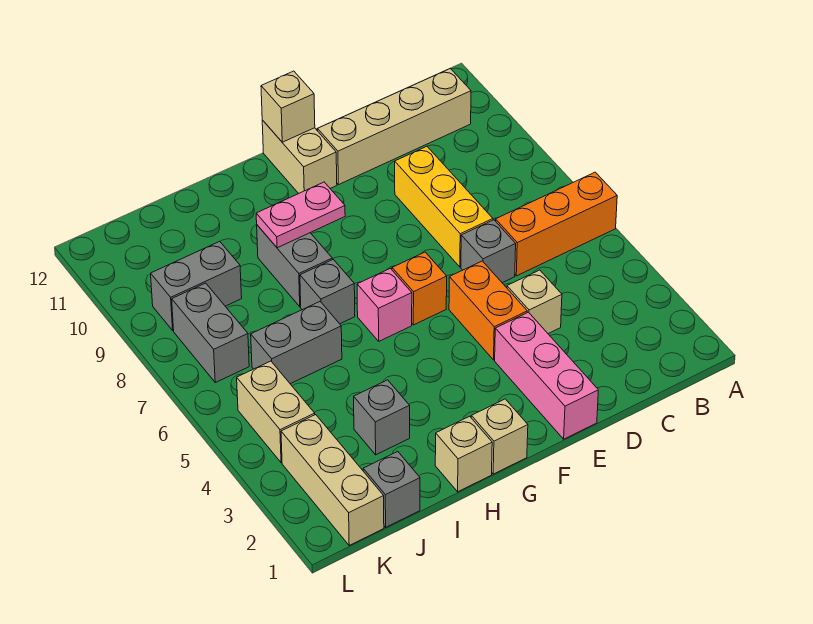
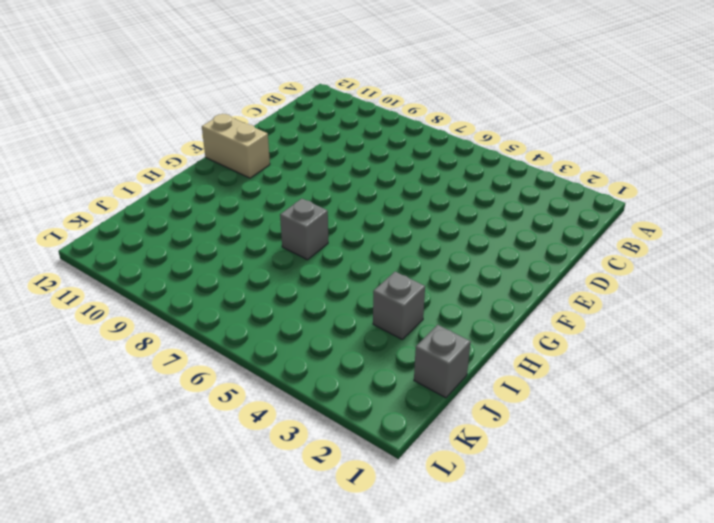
none -> orange 1x3 brick [496,172,617,276]
none -> tan 1x4 brick [318,69,471,185]
none -> tan 1x1 brick [507,270,562,334]

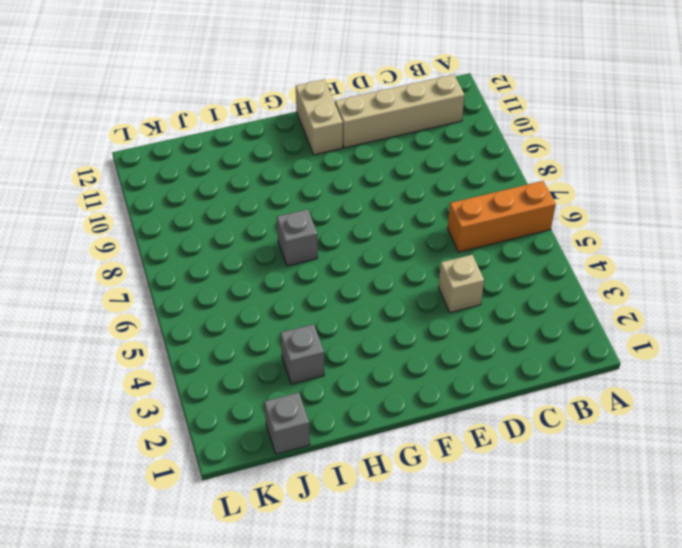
none -> grey 1x1 brick [461,220,516,283]
none -> yellow 1x3 brick [395,146,493,267]
none -> pink 1x3 brick [495,312,598,439]

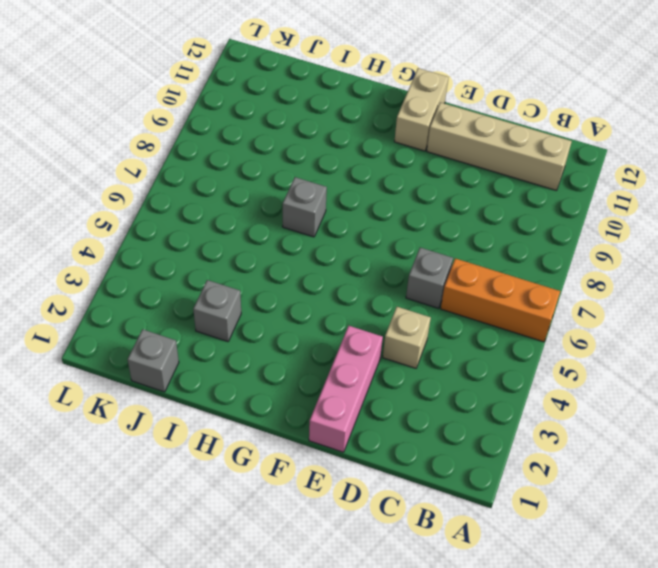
none -> yellow 1x3 brick [395,146,493,267]
none -> orange 1x2 brick [449,261,527,360]
none -> orange 1x1 brick [392,252,447,325]

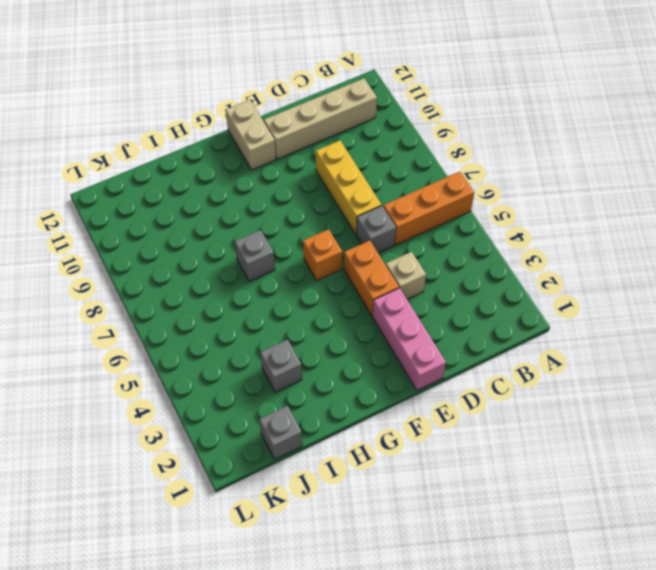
none -> tan 1x1 brick [471,399,528,474]
none -> pink 1x1 brick [357,268,412,341]
none -> tan 1x1 brick [435,416,492,492]

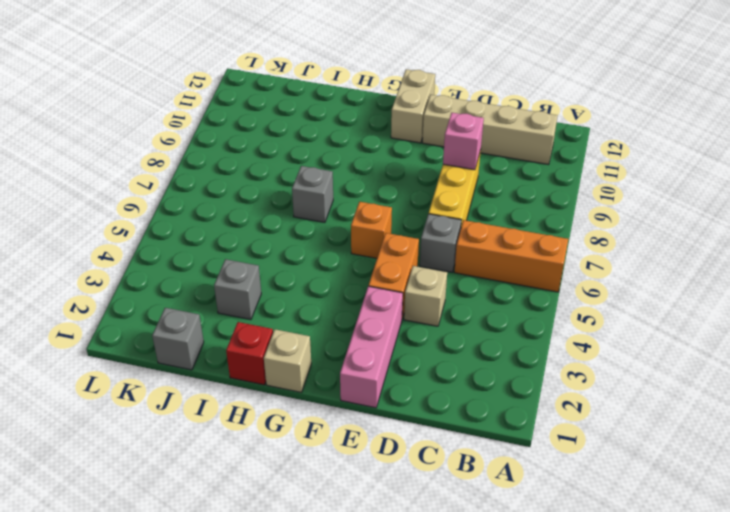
pink 1x1 brick [443,113,484,170] -> pink 1x1 brick moved to [357,268,412,341]
red 1x1 brick [226,322,273,385] -> tan 1x1 brick [435,416,492,492]
none -> grey 1x2 brick [257,225,332,307]
none -> grey 1x2 brick [251,302,342,384]
none -> grey 1x2 brick [151,241,242,330]

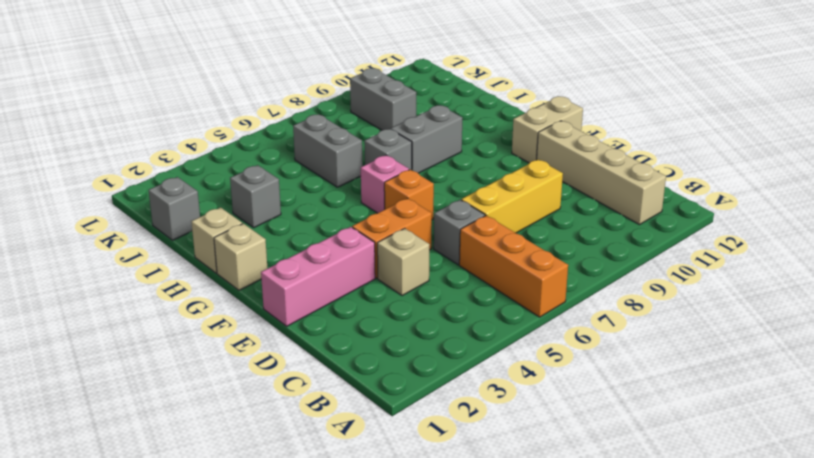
none -> tan 1x3 brick [281,415,384,545]
none -> tan 1x2 brick [237,361,315,463]
none -> grey 1x2 brick [172,283,249,383]

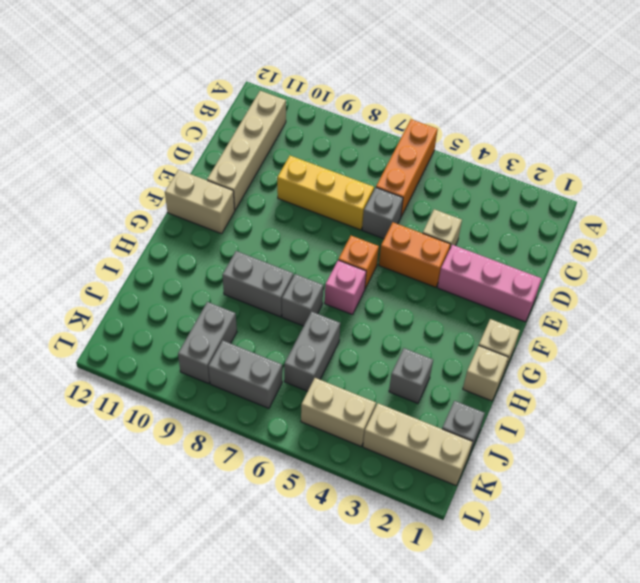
none -> tan 1x1 brick [261,71,315,142]
none -> pink 1x2 plate [256,182,345,248]

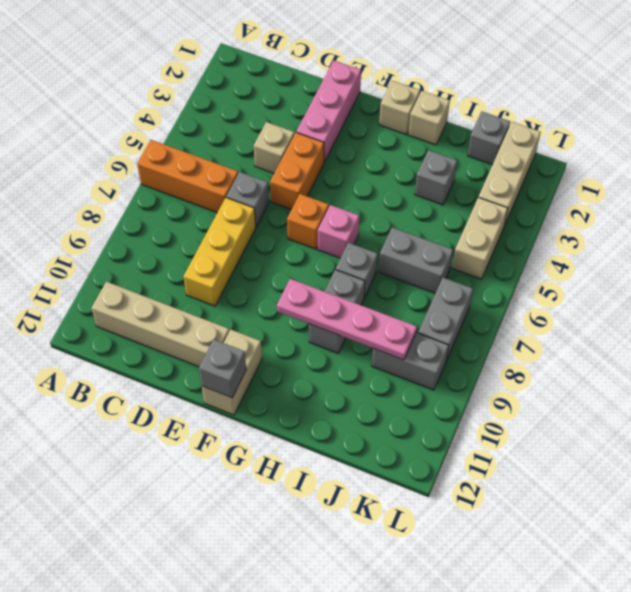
grey 1x1 brick [199,339,246,398] -> tan 1x1 brick [261,71,315,142]
pink 1x4 plate [277,279,417,360] -> pink 1x2 plate [256,182,345,248]

